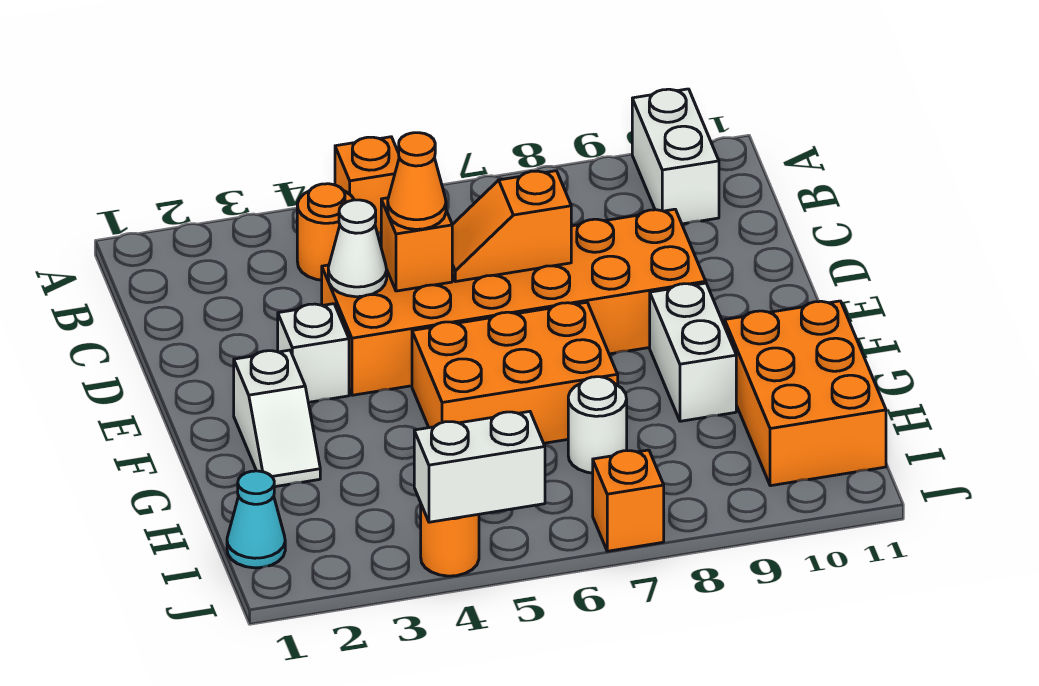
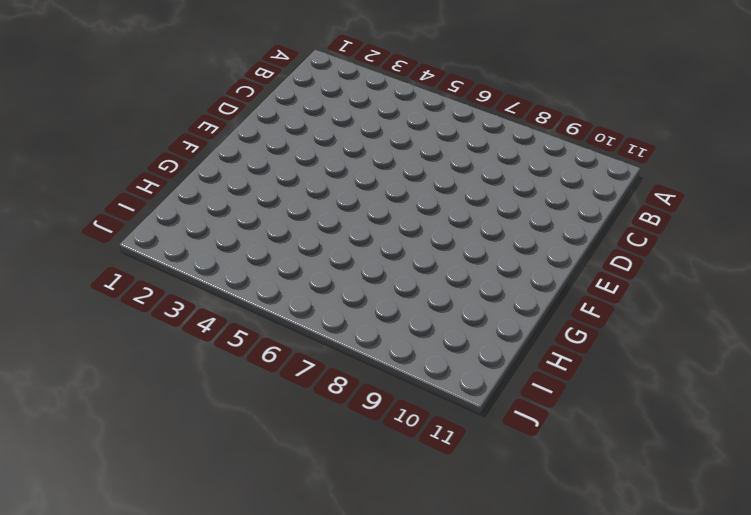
none -> orange 1x1 brick [335,137,399,233]
none -> white 1x2 brick [632,89,719,224]
none -> orange 1x1 round brick [297,184,354,280]

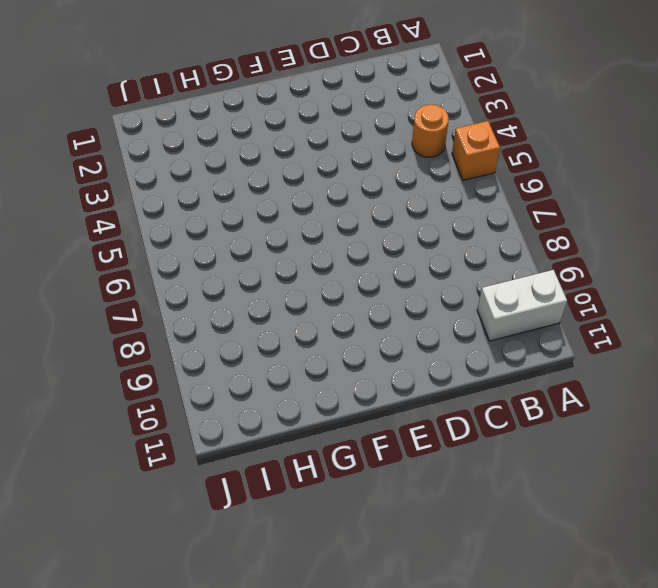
none -> orange 2x6 brick [322,209,706,395]
none -> white 1x1 brick [278,304,349,402]
none -> white 1x2 slope [234,350,320,487]

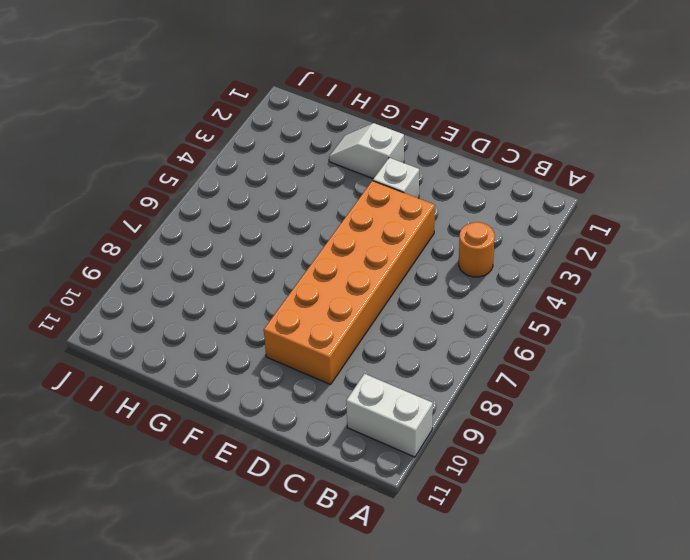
none -> orange 1x1 brick [335,137,399,233]
none -> orange 2x3 brick [412,302,618,443]
none -> white 1x2 brick [650,283,736,421]

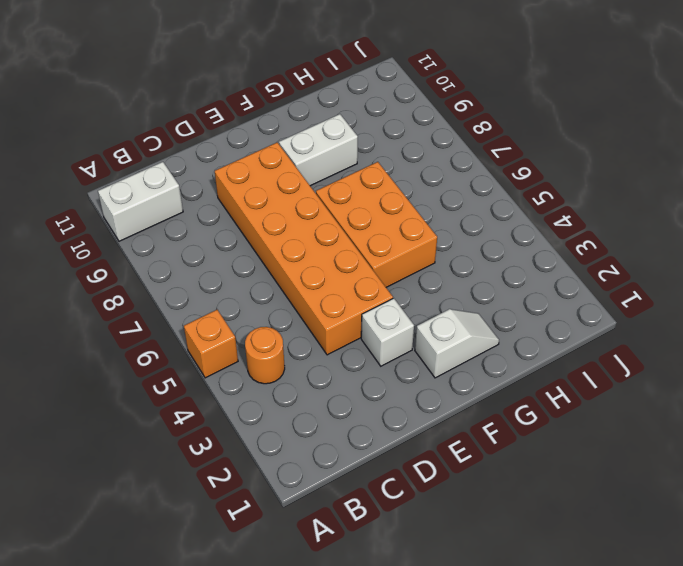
none -> orange 2x3 brick [725,301,886,486]
none -> white 1x1 round brick [568,377,627,473]
none -> cyan 1x1 cone [227,471,285,568]

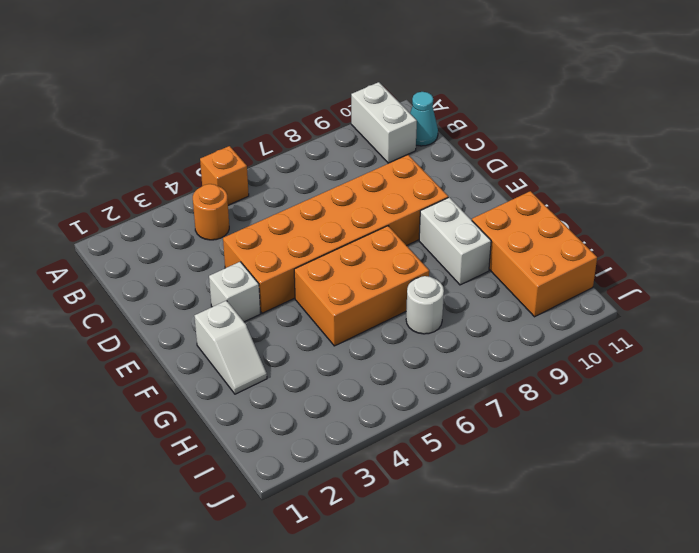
cyan 1x1 cone [410,92,438,146] -> cyan 1x1 cone moved to [227,471,285,568]
none -> orange 1x1 round brick [421,505,479,576]
none -> orange 1x1 brick [593,450,664,551]
none -> white 1x1 cone [328,200,387,297]

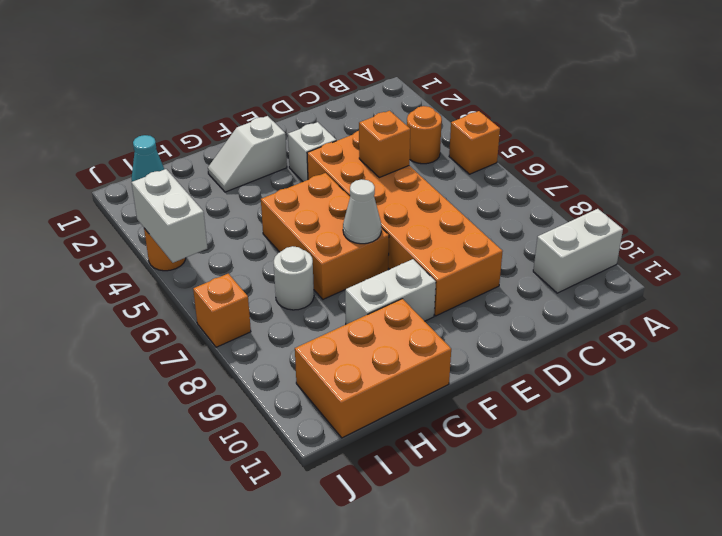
white 1x1 cone [343,179,381,244] -> white 1x1 cone moved to [328,200,387,297]
none -> orange 1x2 slope [452,171,571,282]
none -> orange 1x1 cone [388,133,446,229]

